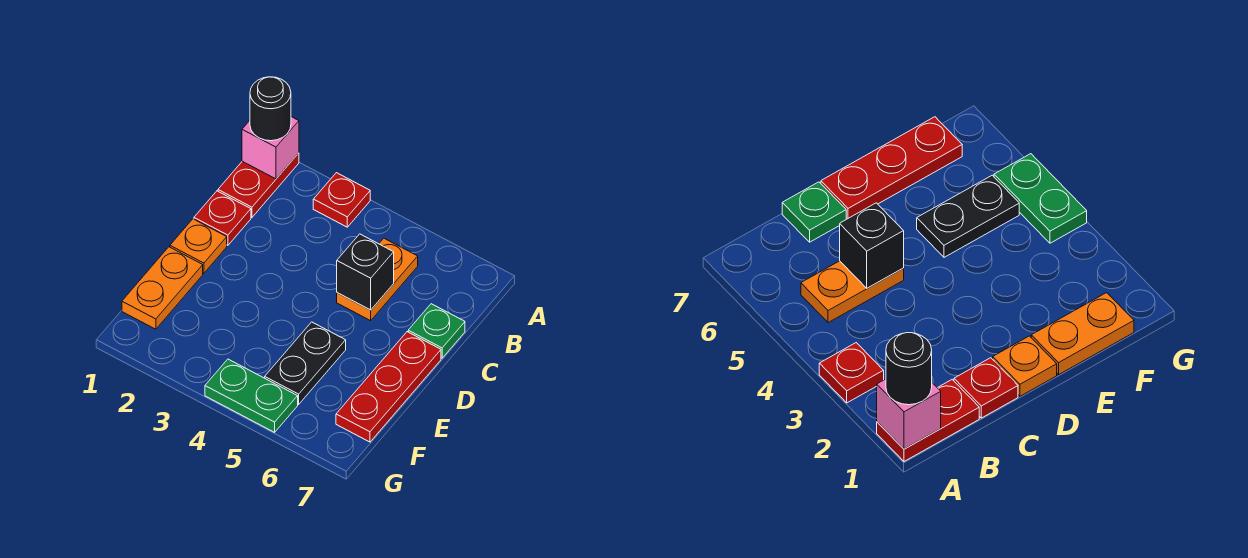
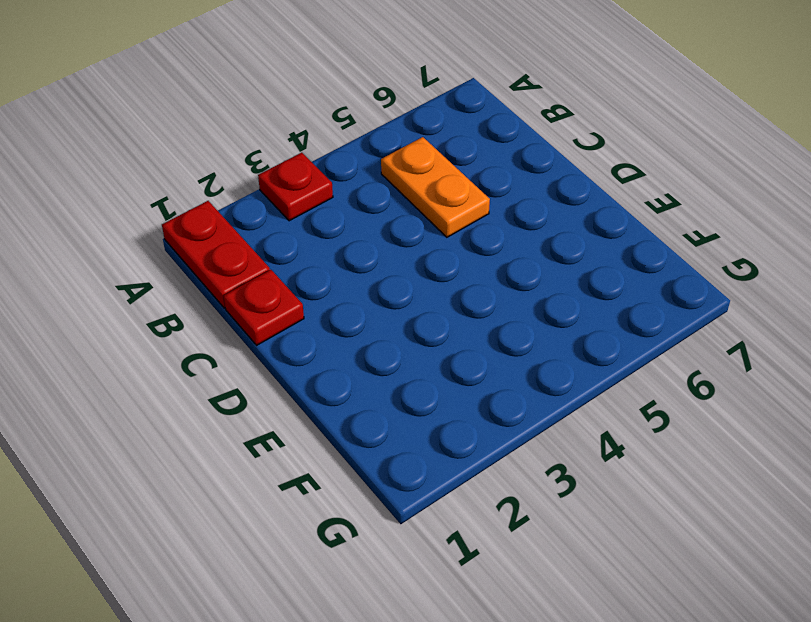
none -> green 1x1 plate [408,304,465,358]
none -> orange 1x1 plate [170,219,227,273]
none -> red 1x3 plate [336,332,441,442]

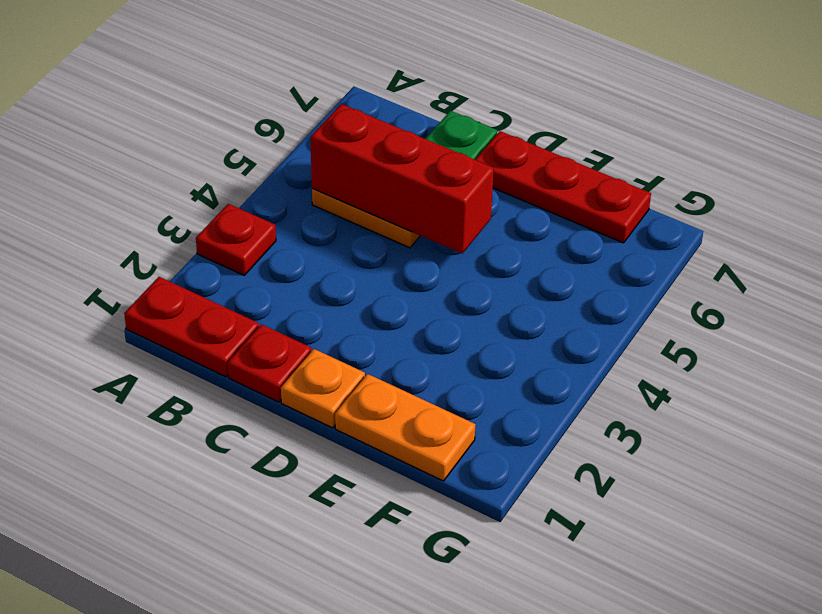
red 1x3 brick [311,104,494,253] -> black 1x1 brick [337,234,394,310]
none -> black 1x2 plate [265,322,346,404]
none -> green 1x2 plate [205,359,298,432]
none -> pink 1x1 brick [242,117,299,179]

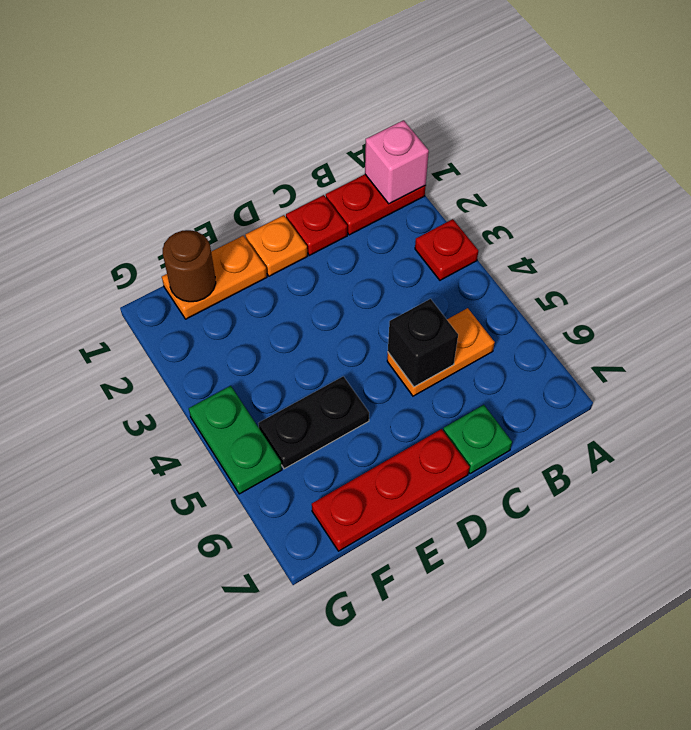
brown 1x1 round brick [163,230,216,302] -> none
none -> black 1x1 round brick [250,77,291,141]

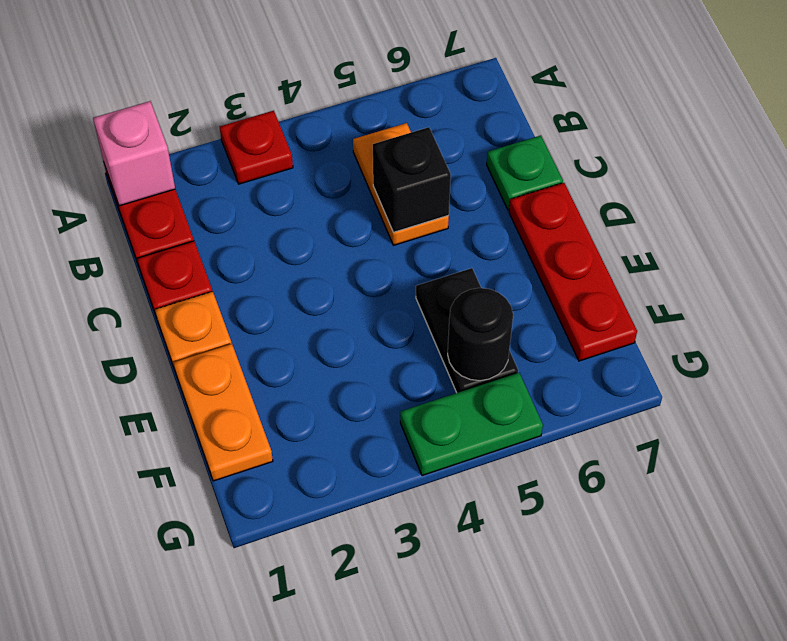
black 1x1 round brick [448,288,513,381] -> black 1x1 round brick moved to [250,77,291,141]

